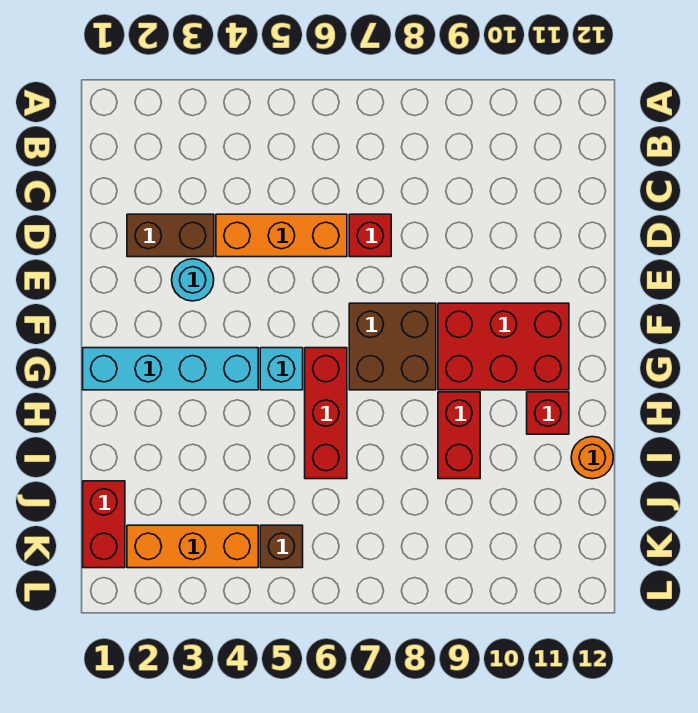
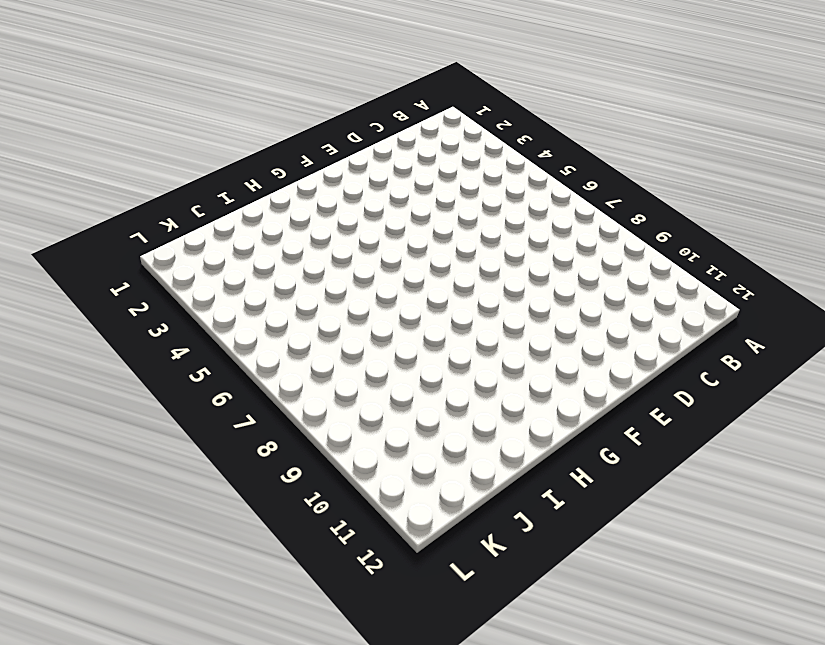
none -> brown 1x2 brick [127,214,214,257]
none -> orange 1x3 brick [216,214,347,257]
none -> red 1x1 brick [349,214,391,257]

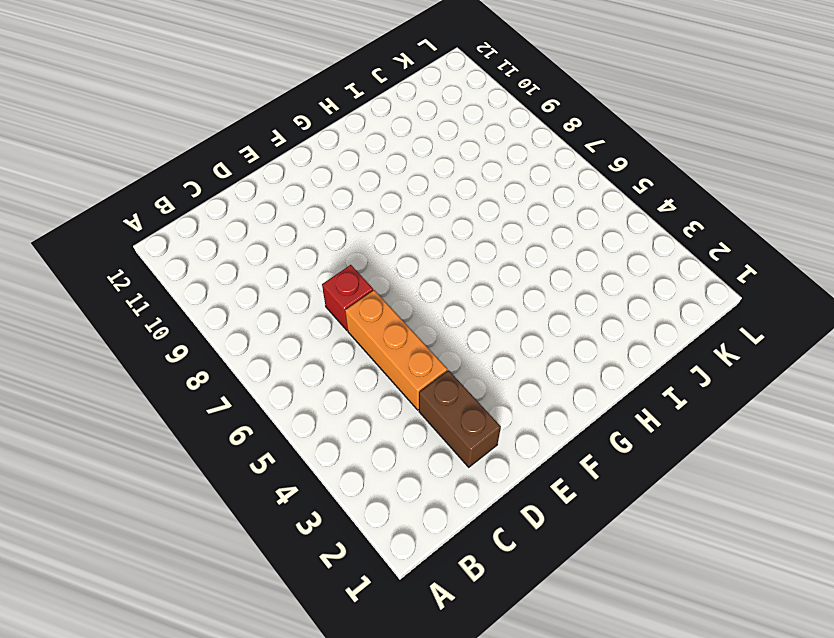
none -> cyan 1x1 round brick [172,259,214,301]
none -> brown 2x2 brick [349,303,436,390]
none -> red 2x3 brick [438,303,569,390]

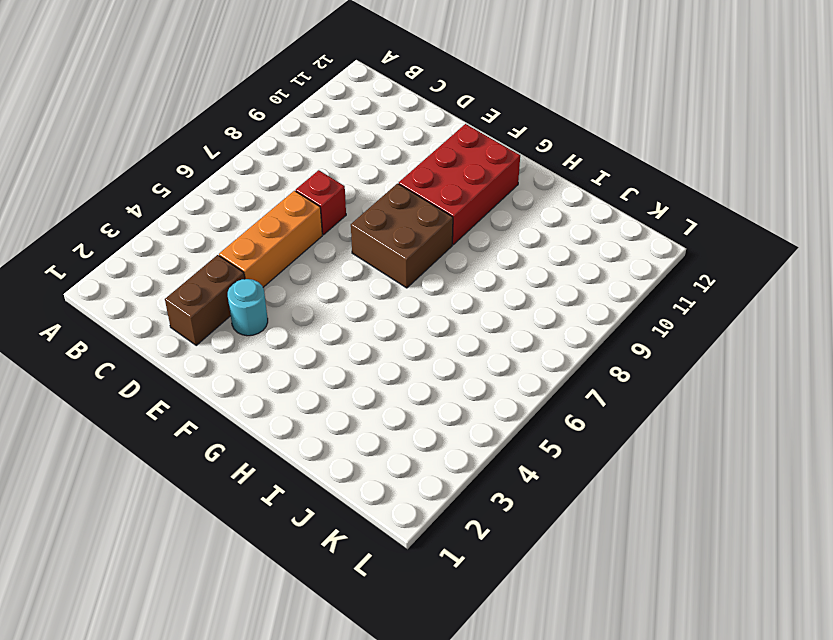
none -> cyan 1x4 brick [83,348,258,390]
none -> cyan 1x1 brick [260,348,303,390]
none -> red 1x3 brick [305,348,347,479]

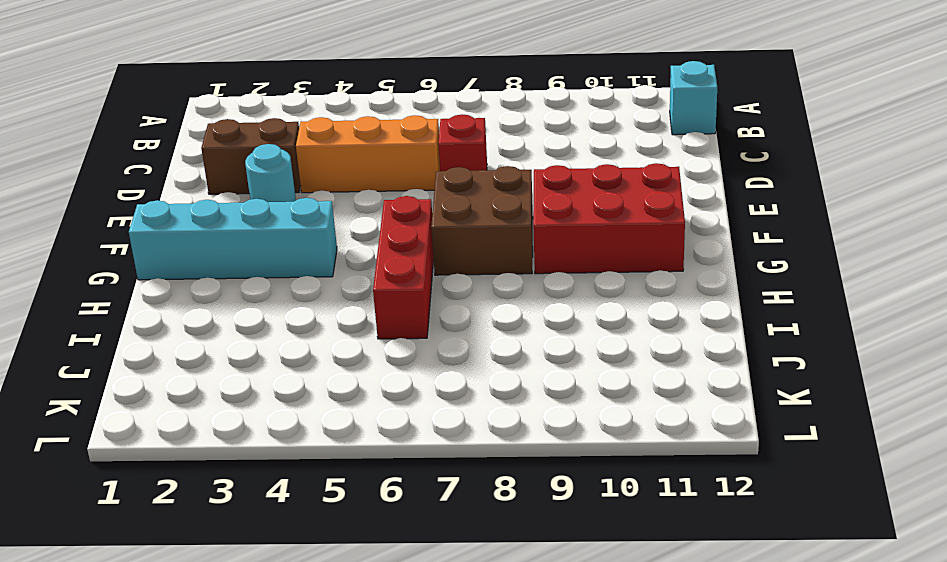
cyan 1x1 brick [670,61,717,135] -> cyan 1x1 brick moved to [260,348,303,390]
none -> red 1x2 brick [438,392,480,479]
none -> red 1x1 brick [527,392,569,434]
none -> orange 1x1 round brick [571,437,613,479]

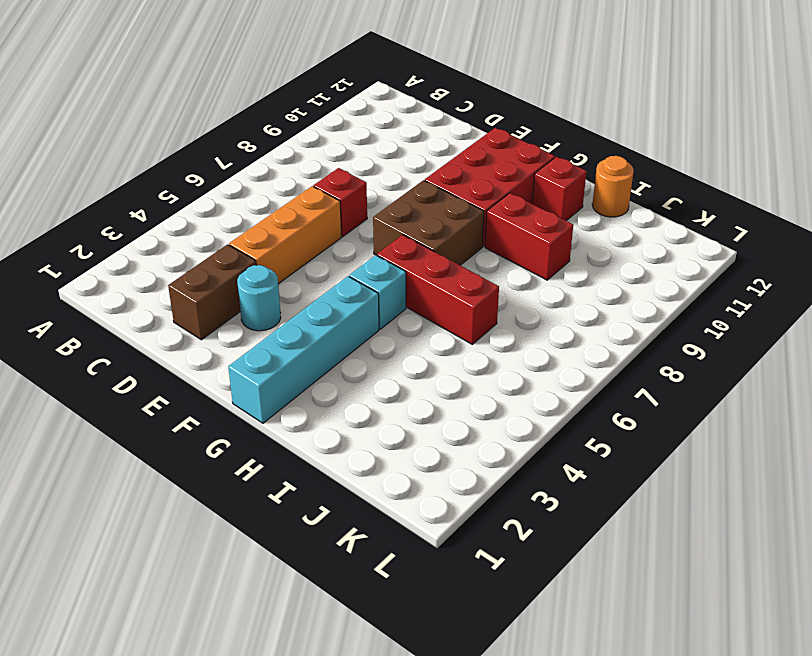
none -> red 1x2 brick [83,481,125,568]
none -> orange 1x3 brick [127,525,258,568]
none -> brown 1x1 brick [260,525,303,568]

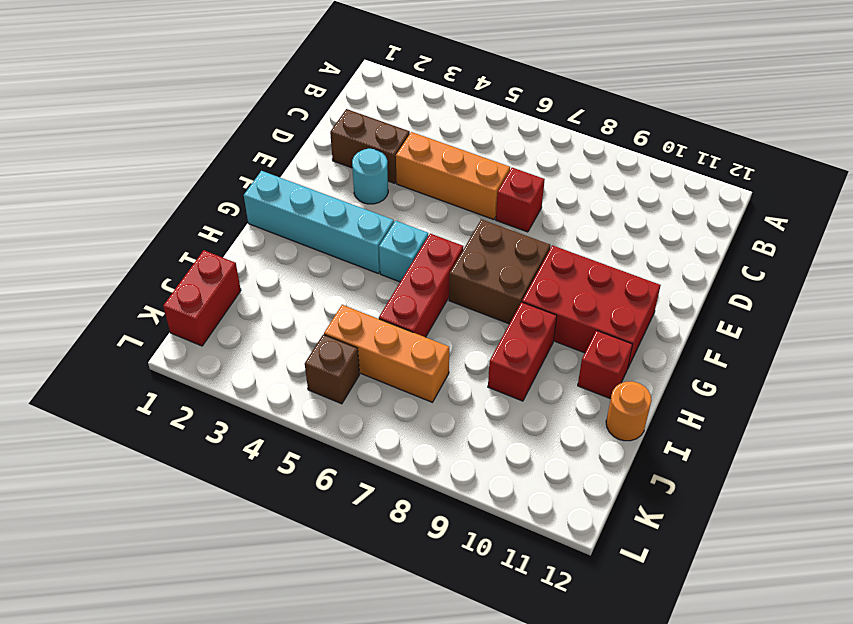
orange 1x3 brick [324,305,449,402] -> orange 1x3 brick moved to [127,525,258,568]

